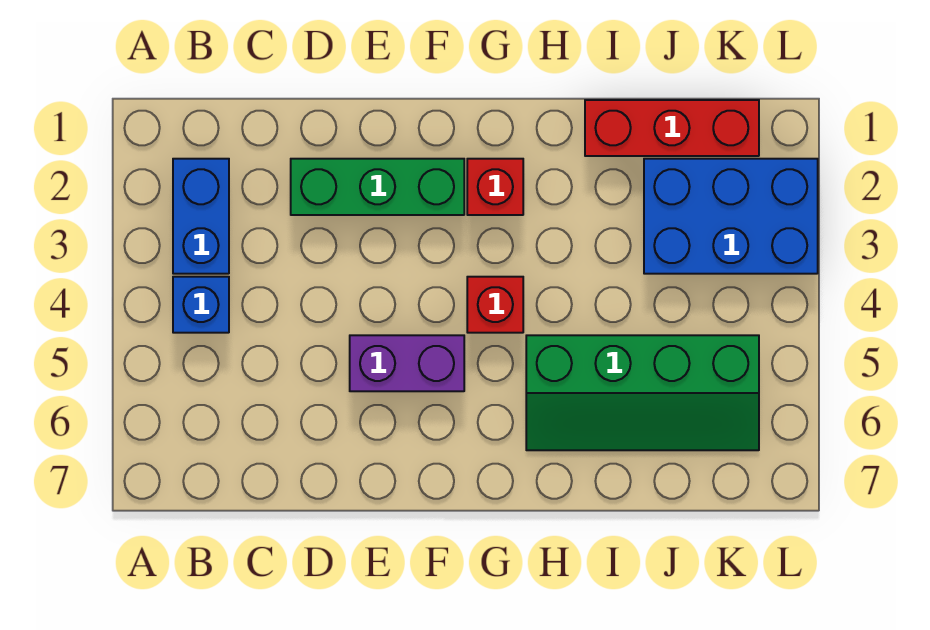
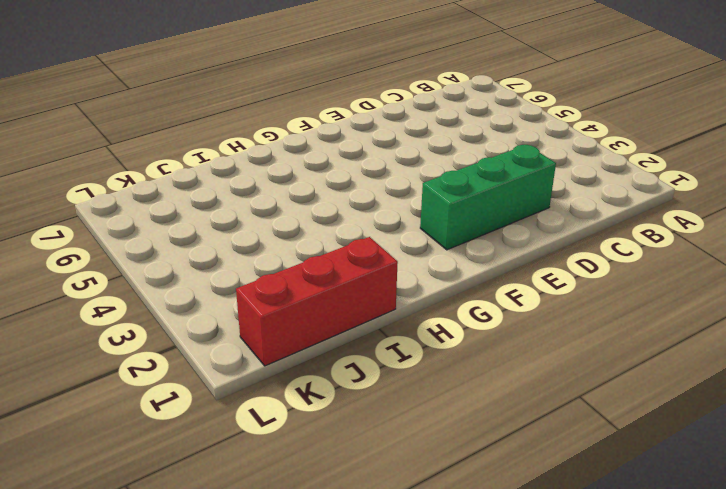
none -> blue 1x2 brick [173,159,229,274]
none -> blue 1x1 brick [173,277,229,333]

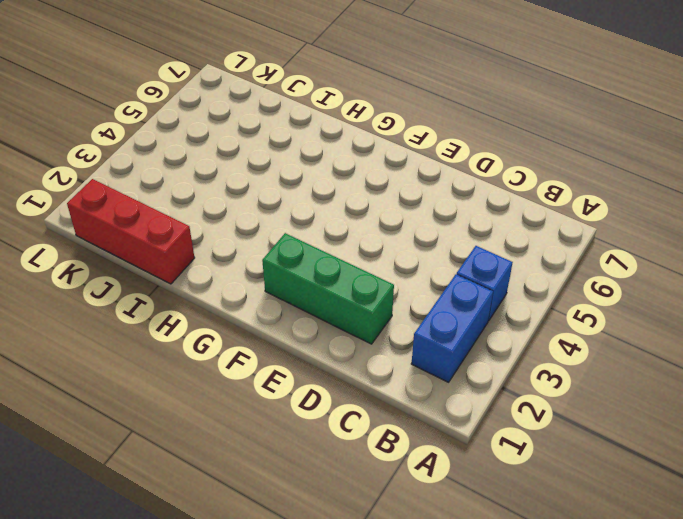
none -> purple 1x2 brick [350,335,464,391]
none -> red 1x1 brick [467,159,523,215]

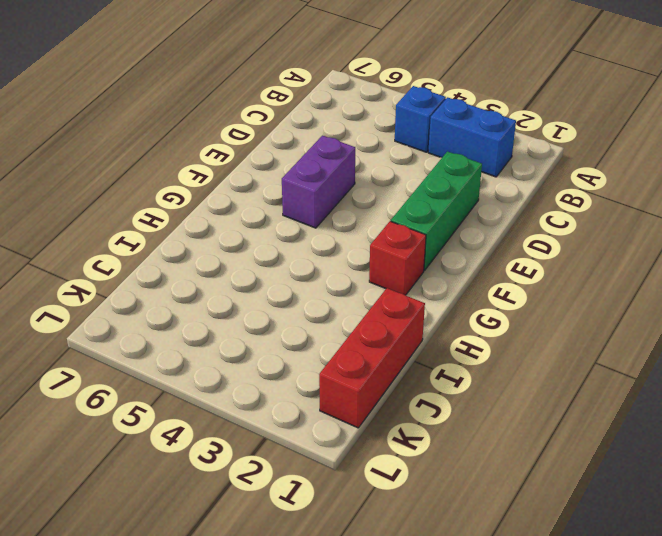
none -> red 1x1 brick [467,277,523,333]
none -> green 2x4 slope [526,335,759,450]

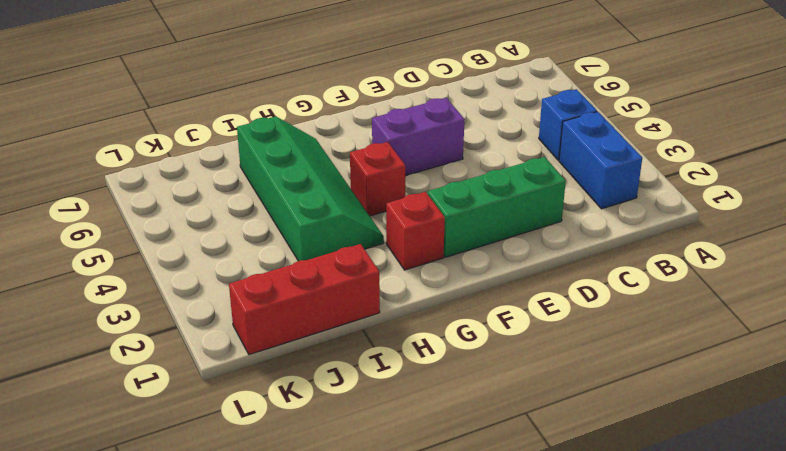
green 2x4 slope [237,116,384,261] -> green 2x4 slope turned to [526,335,759,450]
none -> blue 2x3 brick [644,159,818,274]

